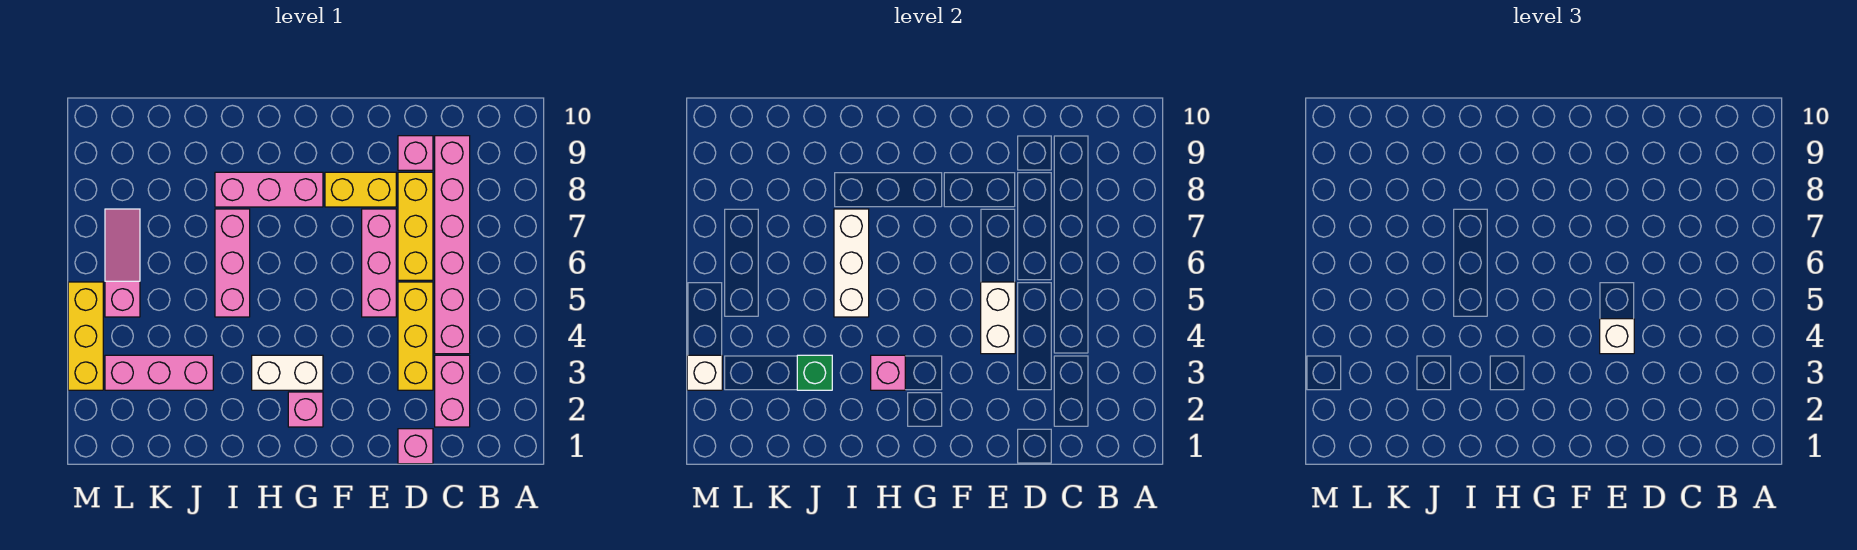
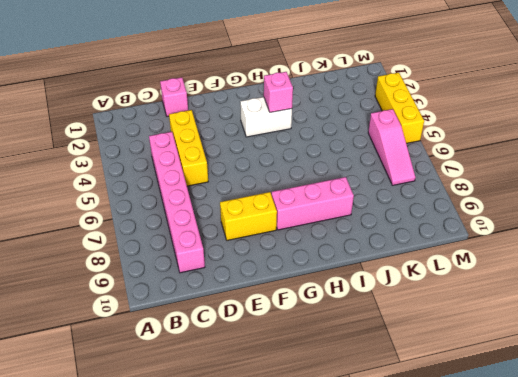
none -> pink 1x2 brick [435,355,470,427]
none -> yellow 1x3 brick [398,172,433,280]
none -> pink 1x1 brick [398,136,433,170]

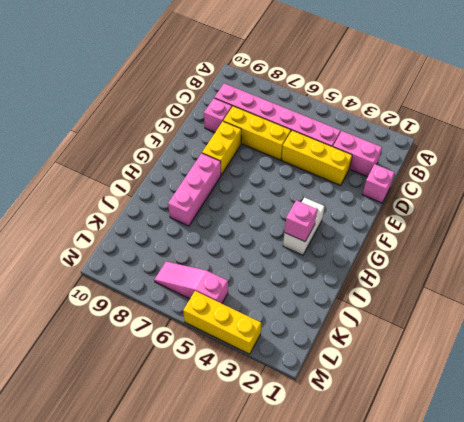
none -> pink 1x3 brick [362,209,396,317]
none -> pink 1x1 brick [288,392,323,427]
none -> pink 1x3 brick [215,209,250,317]

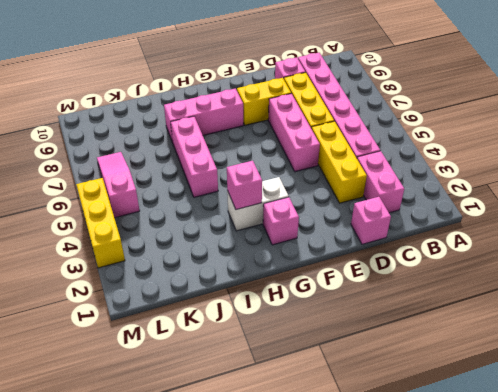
none -> pink 1x3 brick [105,355,213,390]
none -> white 1x2 brick [981,282,1015,354]
none -> white 1x3 brick [834,209,869,317]

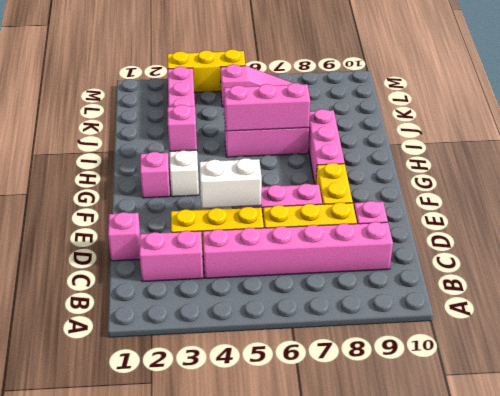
pink 1x3 brick [224,83,310,131] -> white 1x3 brick [834,209,869,317]
none -> green 1x1 brick [797,355,832,390]
none -> white 1x1 brick [687,355,722,390]
none -> white 1x1 brick [1600,319,1634,354]

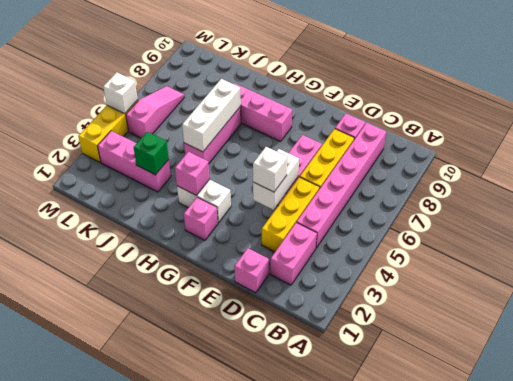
white 1x1 brick [103,72,138,114] -> white 1x1 brick moved to [687,355,722,390]
none -> yellow 1x2 brick [325,172,396,207]

